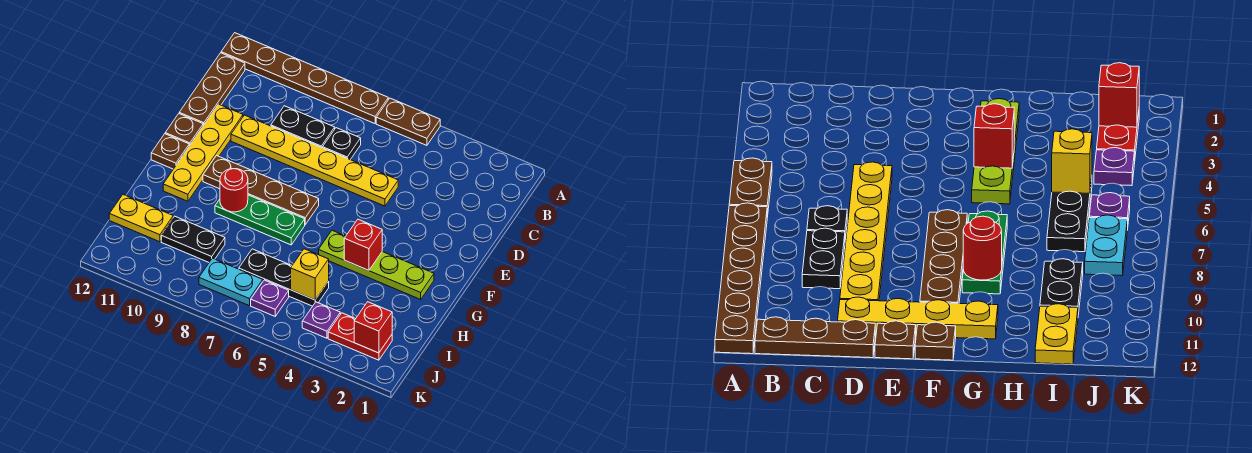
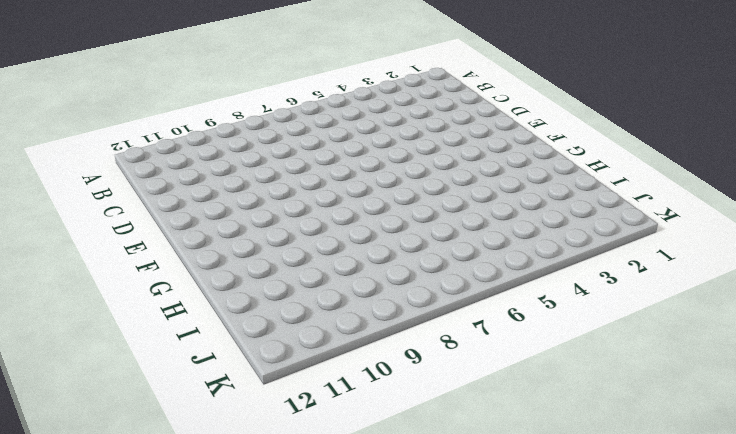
none -> brown 1x2 plate [376,98,440,145]
none -> brown 1x6 plate [221,33,388,124]
none -> brown 1x3 plate [179,53,245,126]

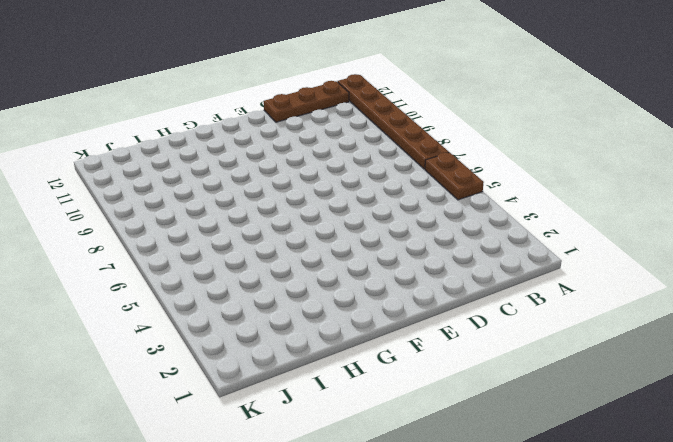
none -> black 1x1 plate [323,128,361,160]
none -> black 1x2 plate [271,106,335,148]
none -> yellow 1x6 plate [231,115,398,206]

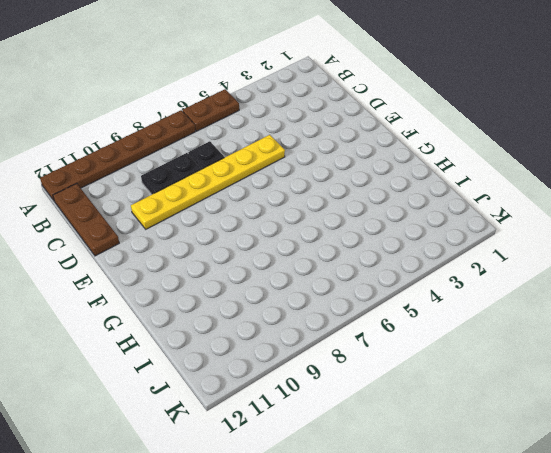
none -> yellow 1x4 plate [163,104,243,201]
none -> brown 1x1 plate [165,114,203,146]
none -> brown 1x4 plate [203,156,319,225]

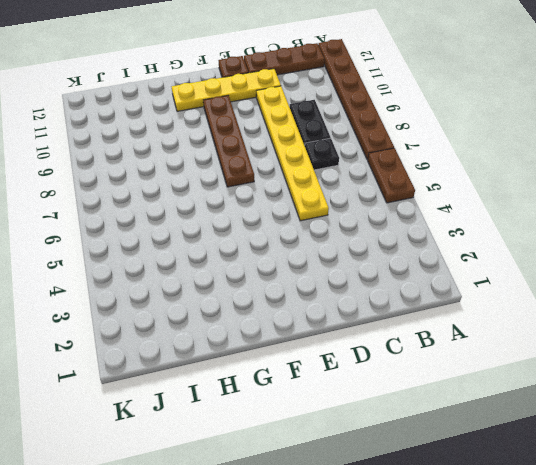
none -> brown 1x1 plate [151,134,189,169]
none -> lime 1x4 plate [319,231,434,299]
none -> green 1x3 plate [215,195,305,245]

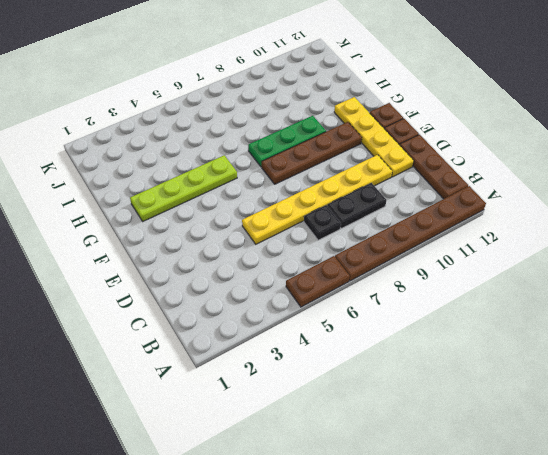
none -> black 1x3 plate [239,249,329,306]
none -> black 1x2 plate [161,216,225,262]
none -> yellow 1x2 plate [109,195,173,242]

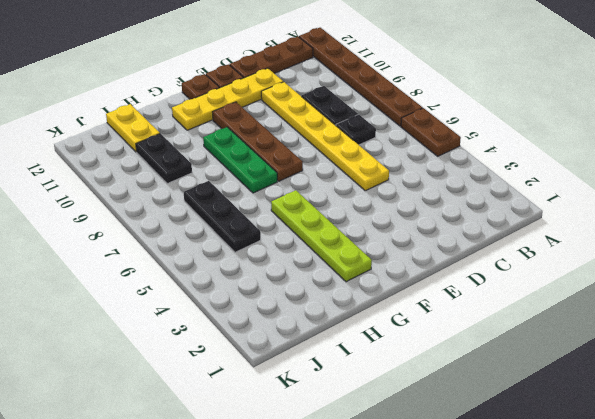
none -> red 1x2 plate [328,313,392,360]
none -> purple 1x1 plate [302,302,340,338]
none -> purple 1x1 plate [251,280,289,316]

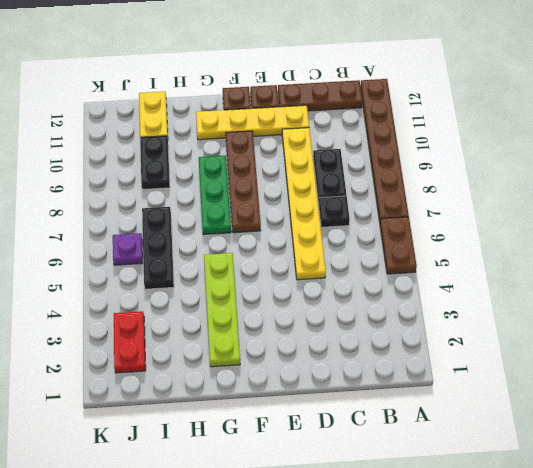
none -> purple 1x1 plate [302,302,340,338]
none -> cyan 1x2 plate [199,258,263,306]
none -> red 1x1 brick [344,219,382,270]

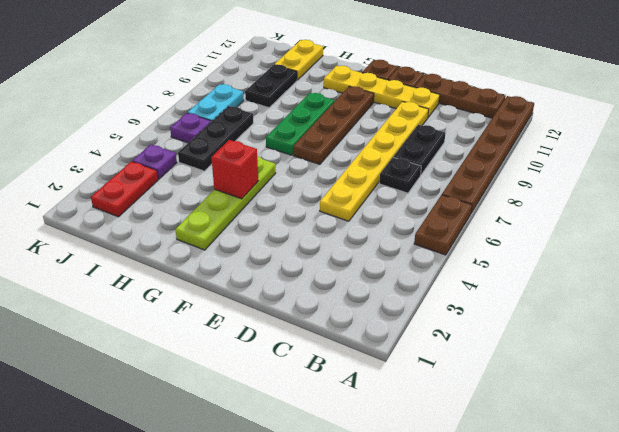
none -> red 1x1 round brick [220,169,248,212]
none -> yellow 1x1 brick [291,249,329,300]
none -> red 1x1 brick [354,302,392,353]

